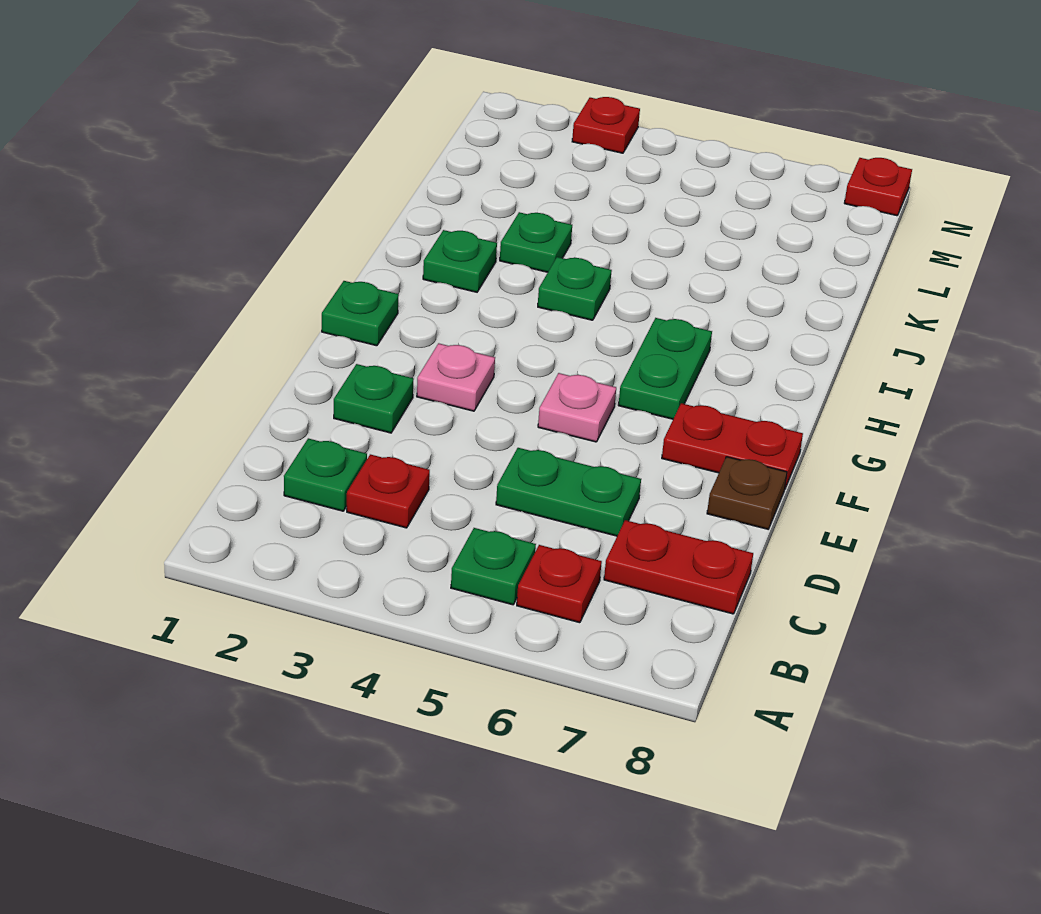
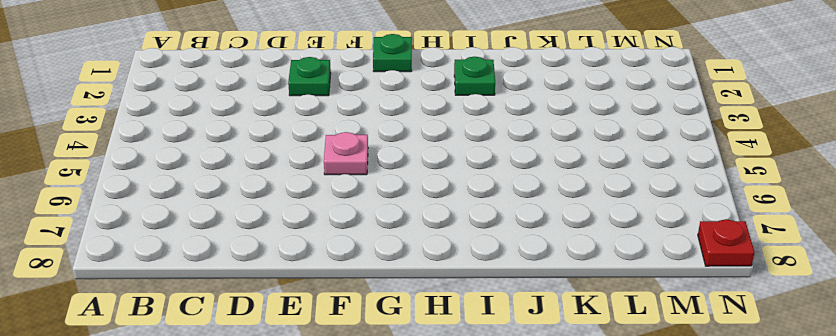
none -> green 1x1 plate [451,528,536,605]
none -> red 1x1 plate [517,545,602,623]
none -> green 1x1 plate [284,438,367,511]

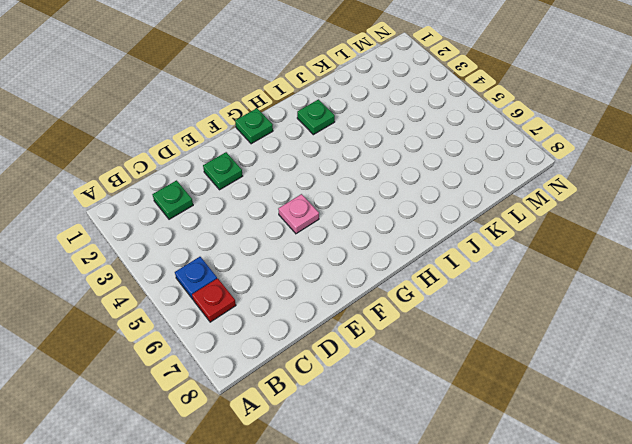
blue 1x1 plate [175,257,217,299] -> green 1x1 plate [451,528,536,605]
none -> red 1x1 plate [347,454,430,528]
none -> red 1x2 plate [604,520,753,614]
none -> green 1x2 plate [496,448,641,536]

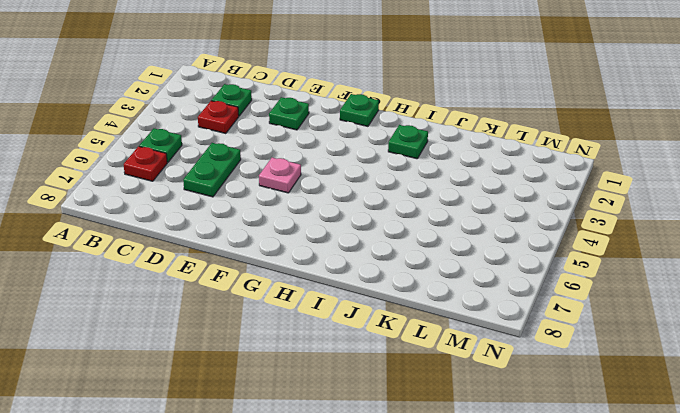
none -> red 1x2 plate [604,520,753,614]
none -> brown 1x1 plate [707,457,787,529]
none -> pink 1x1 plate [417,343,495,411]

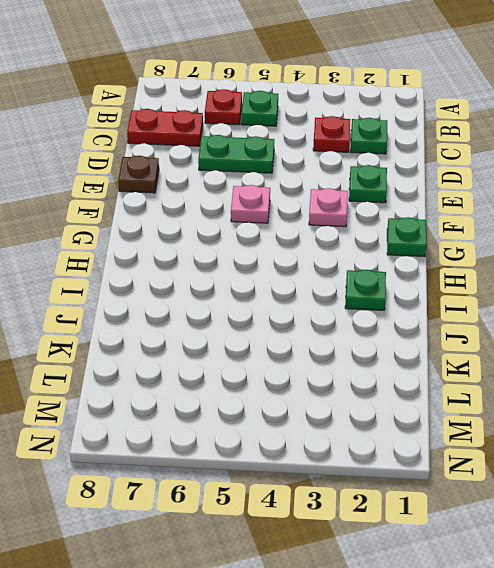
none -> red 1x2 plate [662,403,803,488]
none -> green 1x2 plate [618,318,712,419]
none -> green 1x1 plate [538,257,612,320]

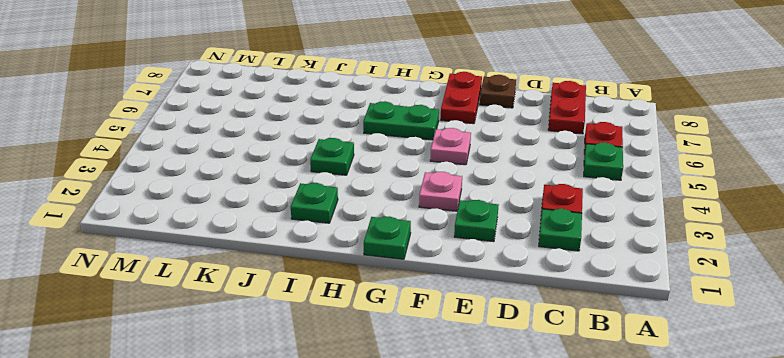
none -> green 1x2 plate [496,448,641,536]
none -> green 1x1 plate [500,212,572,272]
none -> red 1x1 plate [572,97,640,153]

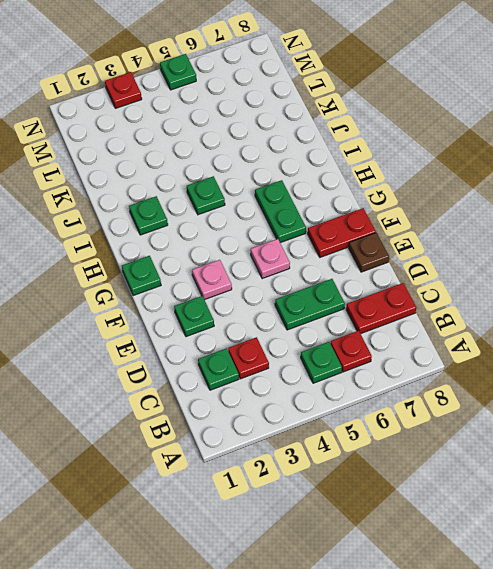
green 1x1 plate [160,54,196,90] -> green 1x1 plate moved to [500,212,572,272]
none -> red 1x1 plate [845,158,912,216]

